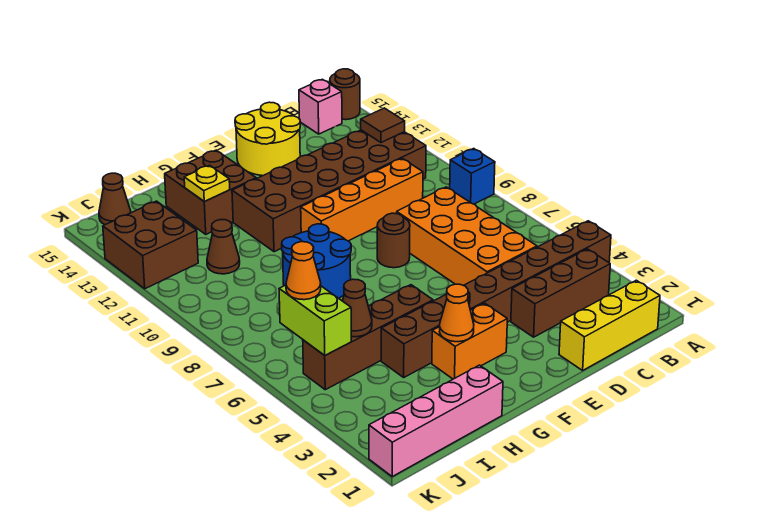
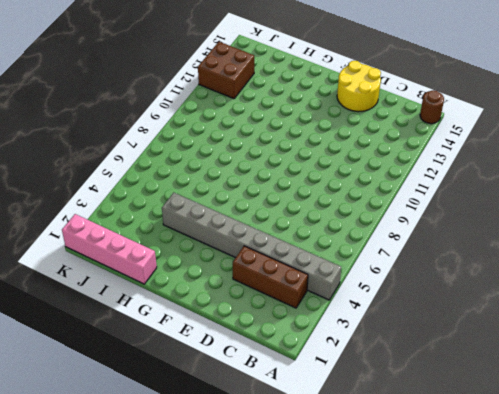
grey 1x8 brick [162,193,341,300] -> brown 1x8 brick [381,221,611,377]
none -> blue 1x1 brick [450,149,495,204]
none -> yellow 1x3 brick [559,280,660,370]
none -> brown 2x6 brick [232,130,426,252]

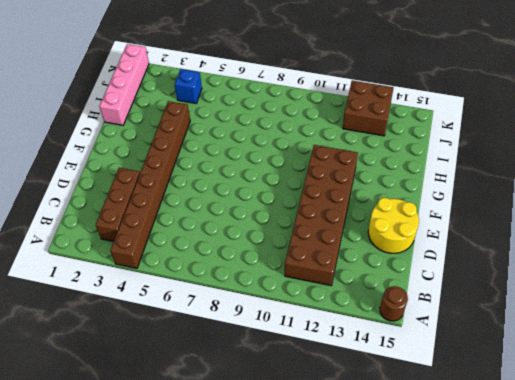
blue 1x1 brick [175,69,202,103] -> blue 1x1 brick moved to [450,149,495,204]
none -> yellow 1x3 brick [559,280,660,370]
none -> pink 1x1 brick [299,79,342,134]
none -> orange 2x4 brick [397,187,537,285]

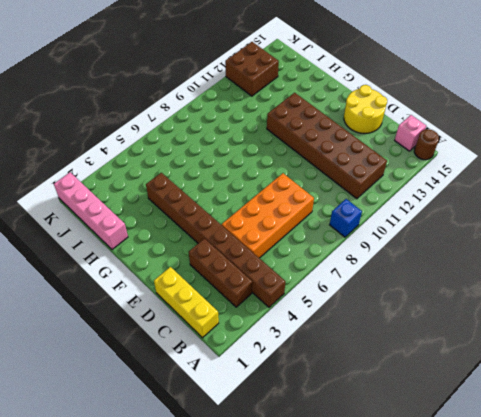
none -> orange 1x4 brick [301,158,423,241]
none -> brown 1x1 round brick [377,213,410,268]
none -> orange 1x2 brick [432,303,507,379]

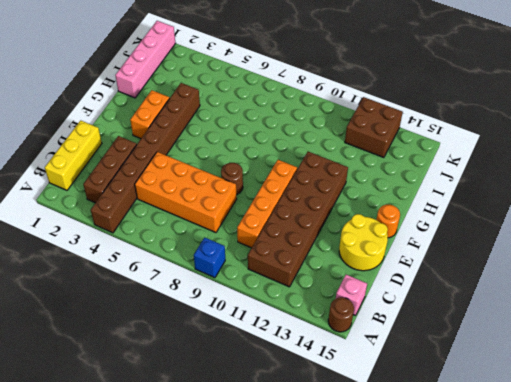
orange 1x1 round brick [376,205,400,238] -> none
none -> brown 1x4 brick [303,285,433,390]
none -> blue 2x2 round brick [282,224,351,298]
none -> brown 2x2 brick [165,150,256,234]

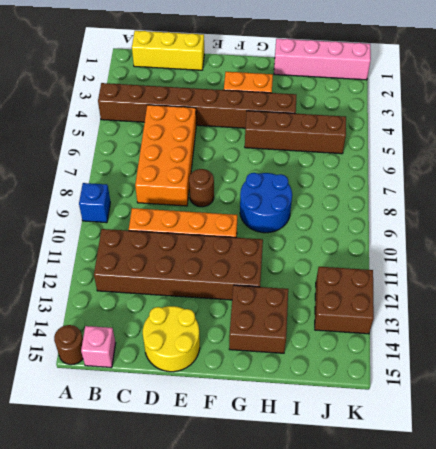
none -> brown 1x3 brick [511,249,610,337]
none -> brown 1x1 cone [207,220,240,274]
none -> brown 1x1 cone [99,173,131,225]

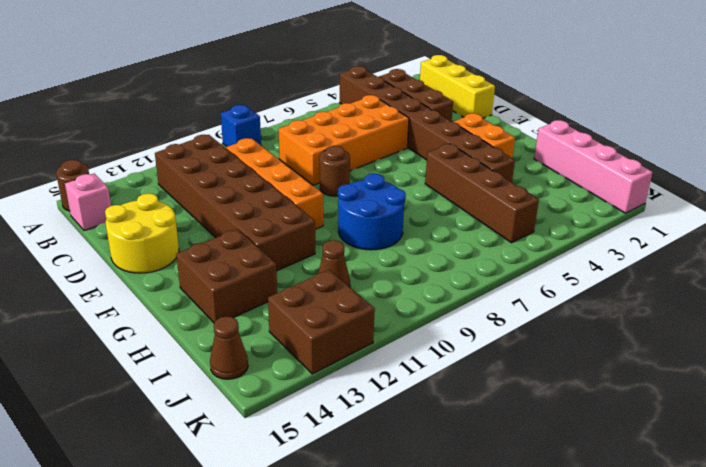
none -> brown 1x1 tile [361,108,405,142]
none -> orange 1x1 cone [439,284,474,342]
none -> yellow 1x1 plate [184,165,230,202]

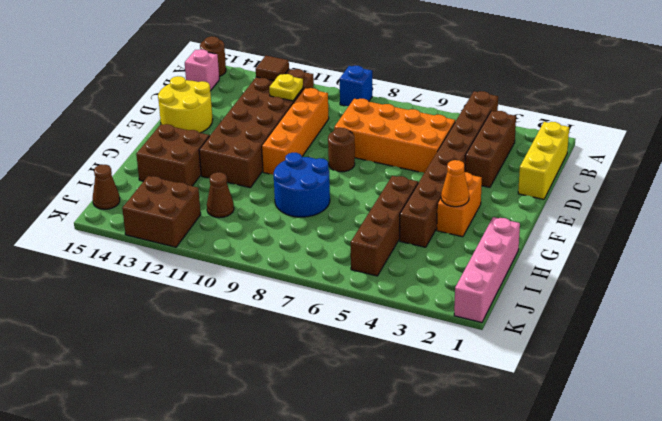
yellow 1x1 plate [269,74,303,101] -> yellow 1x1 plate moved to [184,165,230,202]
none -> brown 1x1 cone [343,279,372,337]
none -> lime 1x2 brick [279,285,351,355]
none -> orange 1x1 cone [286,242,321,300]

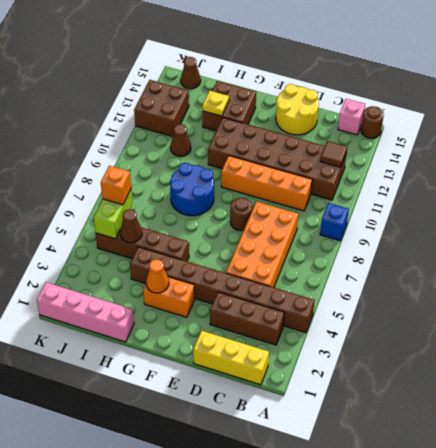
orange 1x1 brick [101,166,131,205] -> orange 1x1 cone [286,242,321,300]

